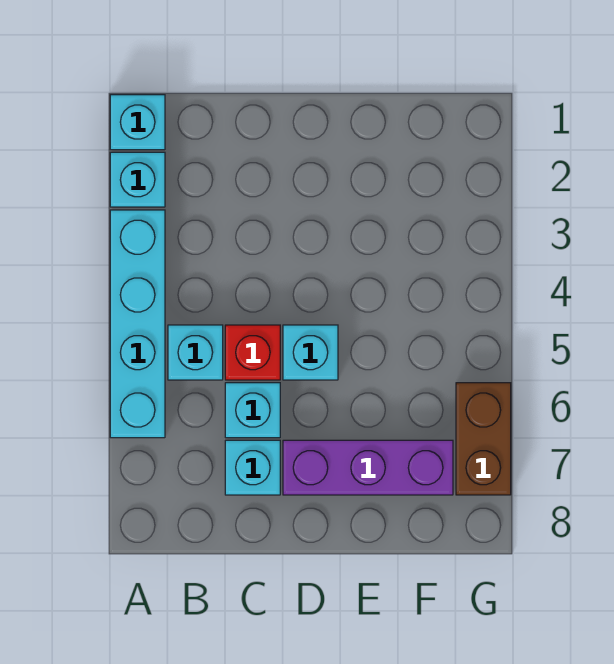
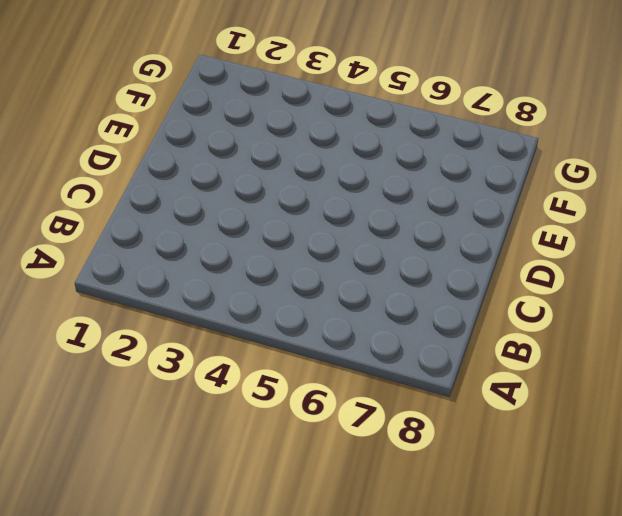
none -> cyan 1x1 brick [110,95,165,150]
none -> cyan 1x1 brick [110,152,165,207]

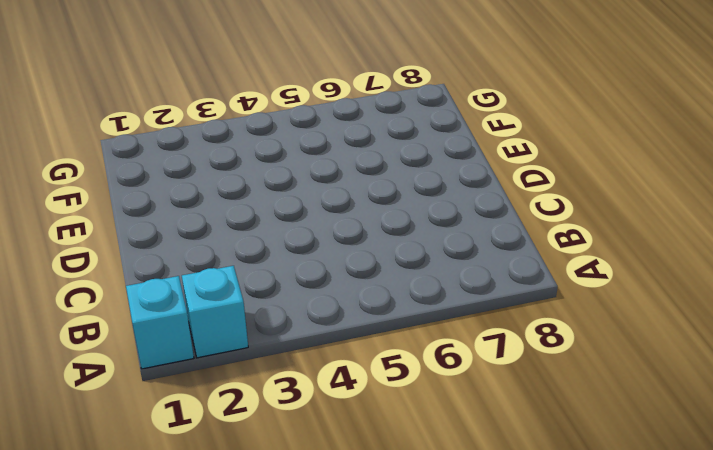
none -> cyan 1x4 brick [110,210,165,438]
none -> cyan 1x1 brick [168,325,223,380]

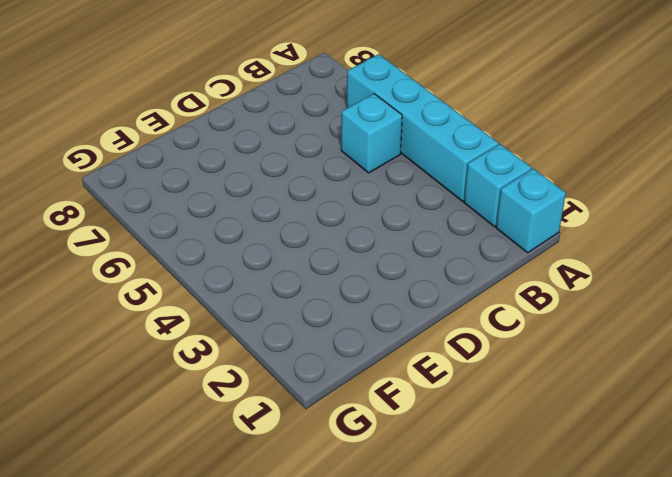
none -> red 1x1 brick [225,325,280,380]
none -> cyan 1x1 brick [225,383,280,438]

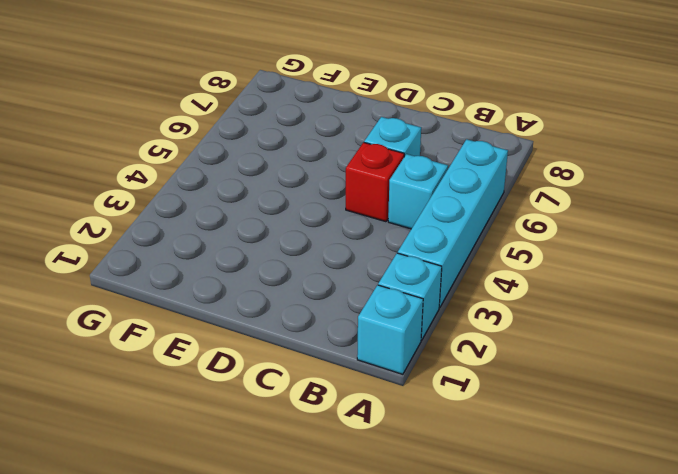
none -> cyan 1x1 brick [225,440,280,495]
none -> cyan 1x1 brick [283,325,338,380]

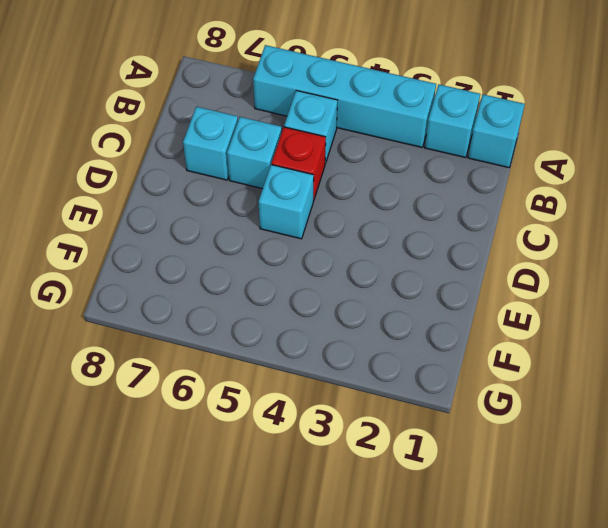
none -> purple 1x3 brick [283,440,453,495]
none -> brown 1x2 brick [456,383,511,495]

